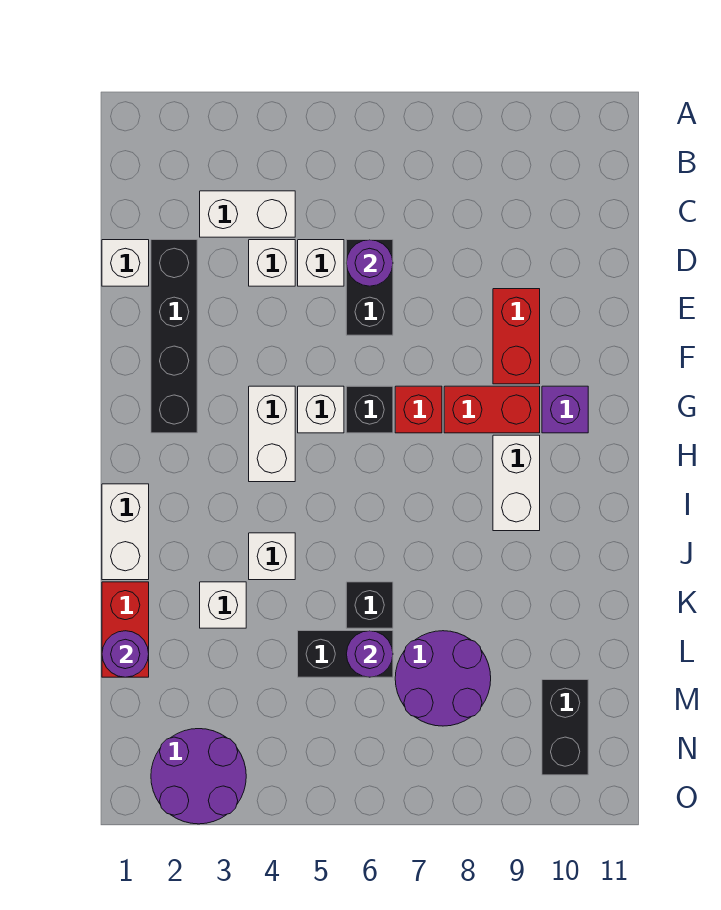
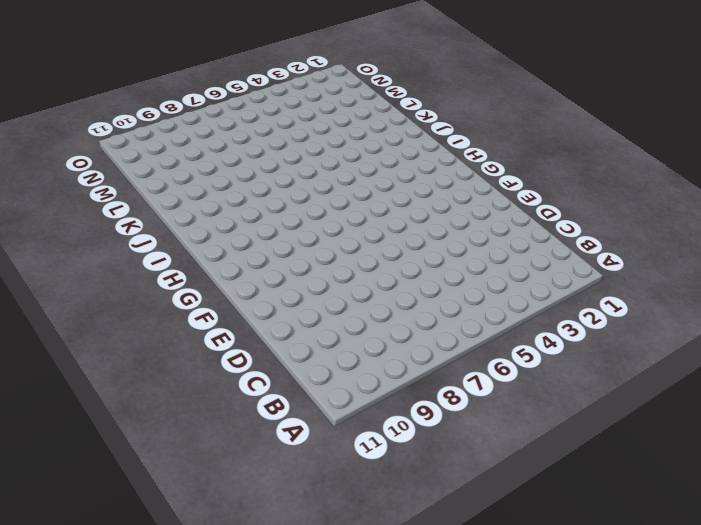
none -> white 1x2 brick [200,191,295,237]
none -> white 1x1 brick [102,240,149,286]
none -> black 1x4 brick [151,240,197,433]

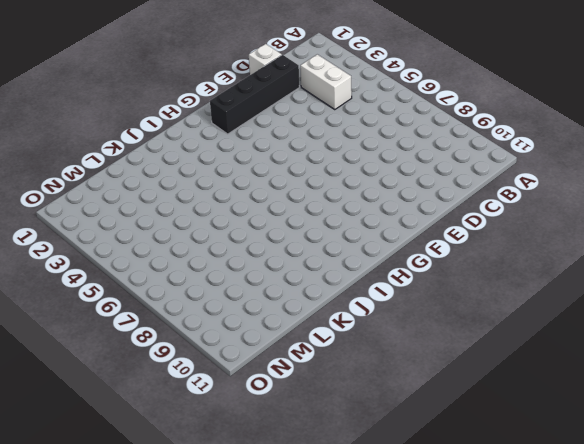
none -> white 1x1 brick [249,240,295,286]
none -> white 1x1 brick [298,240,344,286]
none -> black 1x2 brick [346,240,393,335]

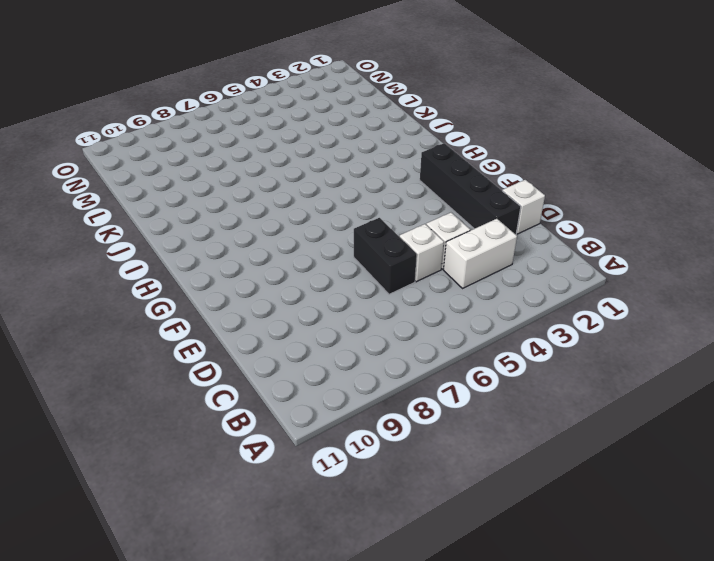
none -> red 1x2 brick [493,289,540,384]
none -> white 1x2 brick [249,386,295,482]
none -> white 1x1 brick [298,386,344,433]

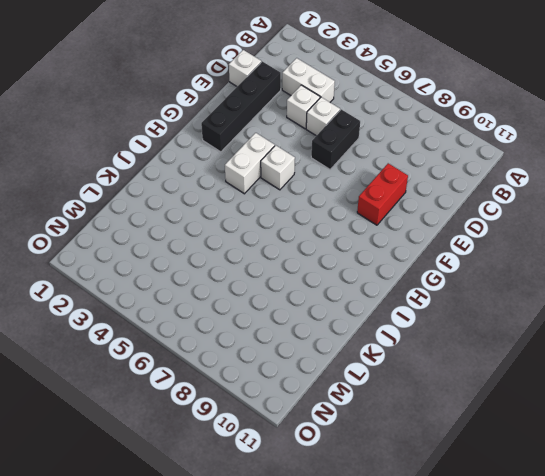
none -> black 1x1 brick [346,386,393,433]
none -> red 1x1 brick [395,386,442,433]
none -> red 1x2 brick [444,386,540,433]

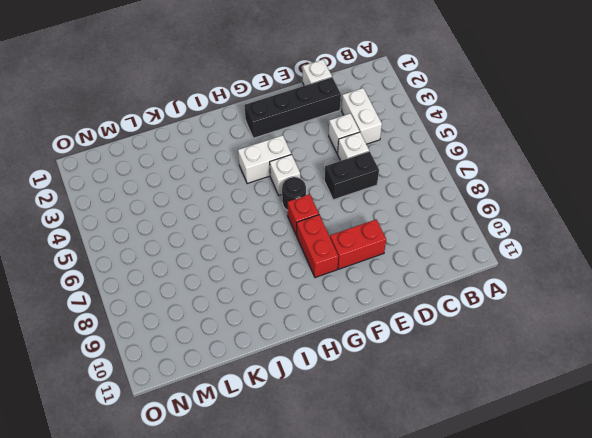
black 1x1 round brick [282,177,306,211] -> black 1x1 brick [346,386,393,433]
none -> purple 1x1 brick [542,386,588,433]
none -> white 1x2 brick [493,435,540,531]
none -> white 1x2 brick [102,484,149,580]

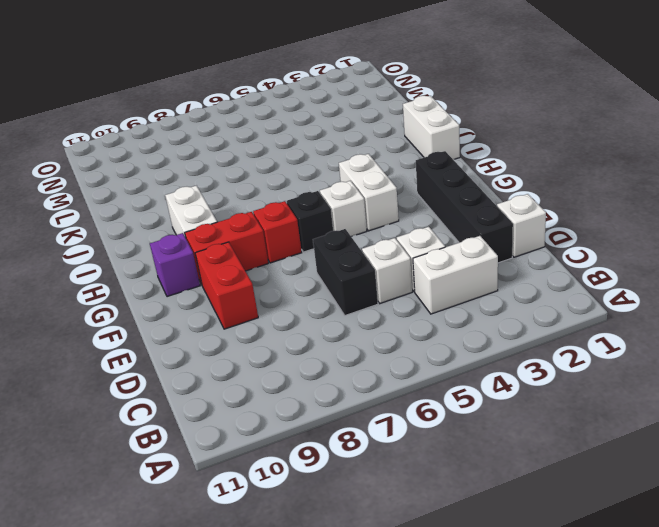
none -> white 1x1 brick [249,533,295,580]
none -> red 1x2 brick [102,582,149,677]
none -> white 1x1 brick [200,582,246,628]

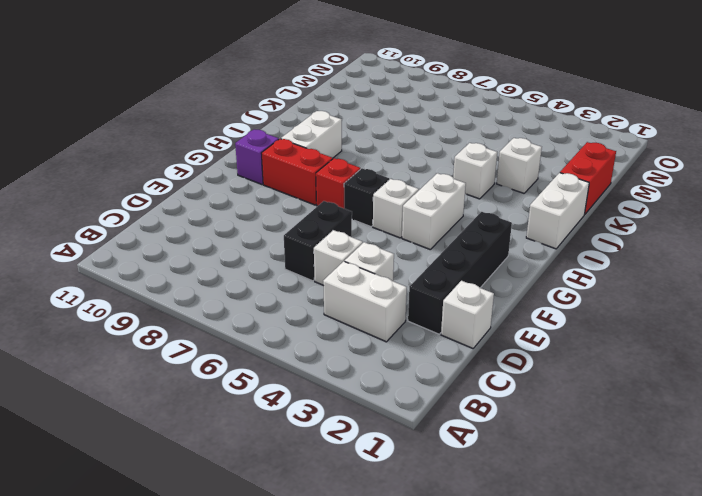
none -> red 1x2 brick [493,289,540,384]
none -> black 1x1 brick [346,582,393,628]
none -> black 1x2 brick [298,631,393,677]

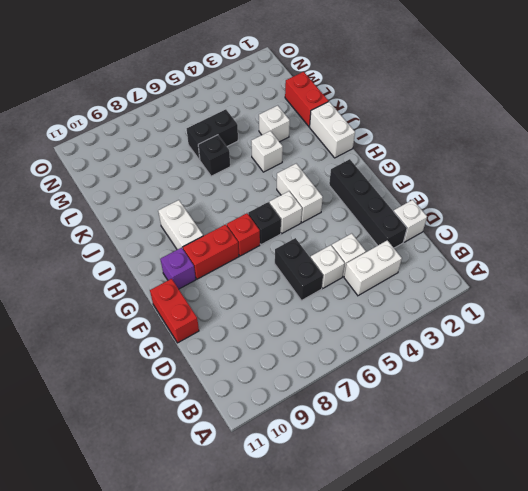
red 1x2 brick [150,279,199,343] -> red 1x2 brick moved to [493,289,540,384]
none -> purple 2x2 round brick [395,631,491,726]
none -> black 1x2 brick [542,680,588,775]
none -> purple 2x2 round brick [151,729,246,824]

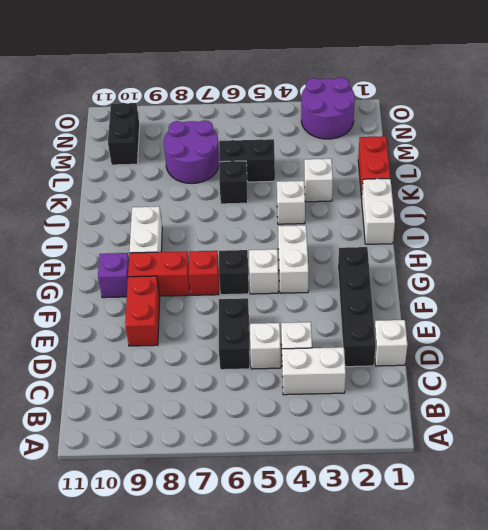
none -> purple 1x1 round brick [346,240,393,286]
none -> purple 1x1 round brick [102,631,149,677]
none -> purple 1x1 round brick [347,631,393,677]

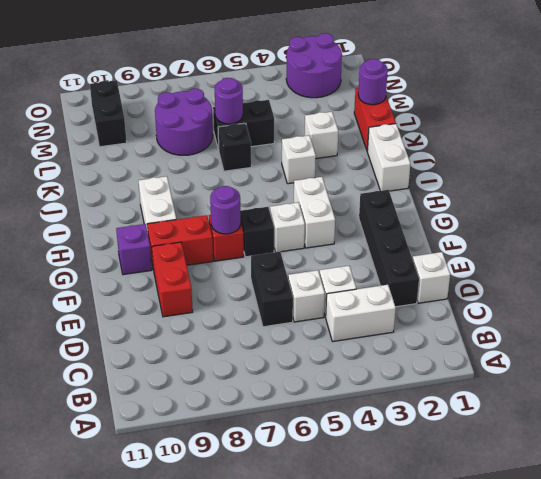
purple 1x1 round brick [210,186,241,234] -> purple 1x1 round brick moved to [346,240,393,286]

